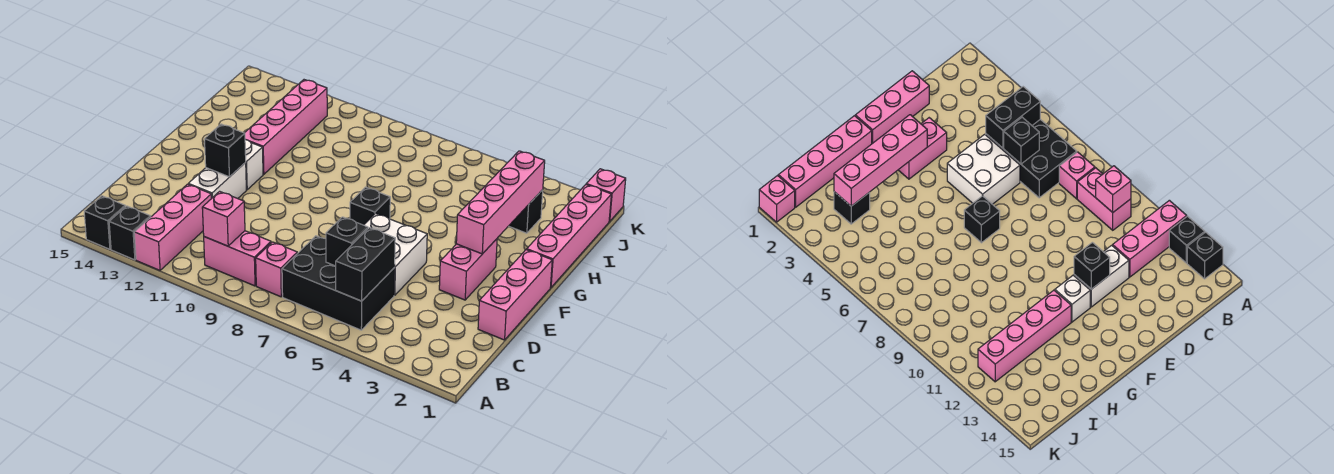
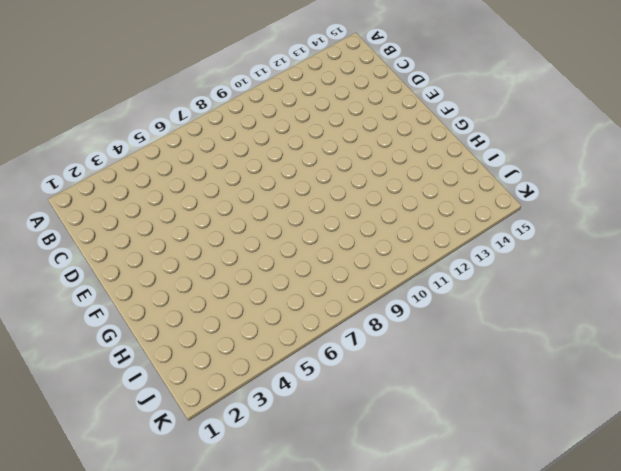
none -> pink 1x3 brick [134,184,212,270]
none -> black 1x1 brick [109,206,151,260]
none -> black 1x1 brick [84,196,125,249]

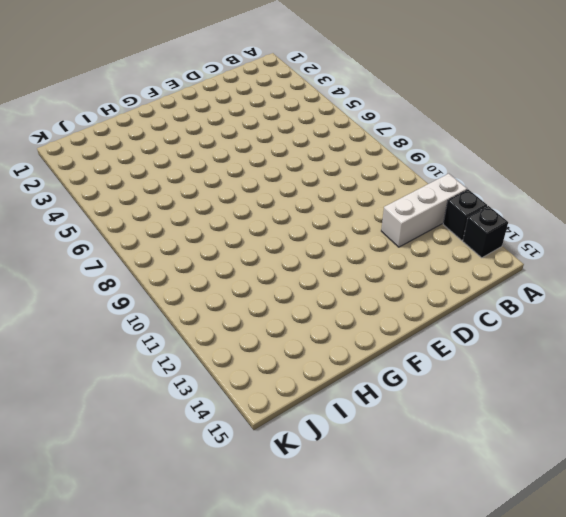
white 1x3 brick [381,174,467,247] -> pink 1x3 brick [134,184,212,270]
none -> black 2x3 brick [282,236,395,330]
none -> pink 1x1 brick [256,242,297,297]
none -> pink 1x2 brick [204,231,271,286]

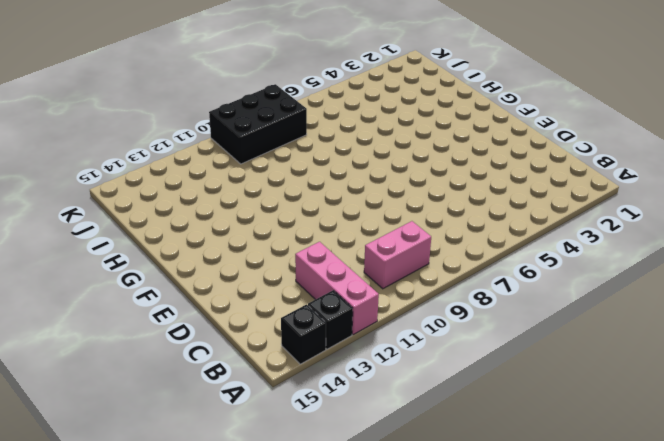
black 2x3 brick [209,84,307,164] -> black 2x3 brick moved to [282,236,395,330]
none -> pink 1x1 brick [256,242,297,297]
none -> pink 1x3 brick [478,250,552,340]
none -> white 2x2 brick [364,214,427,295]

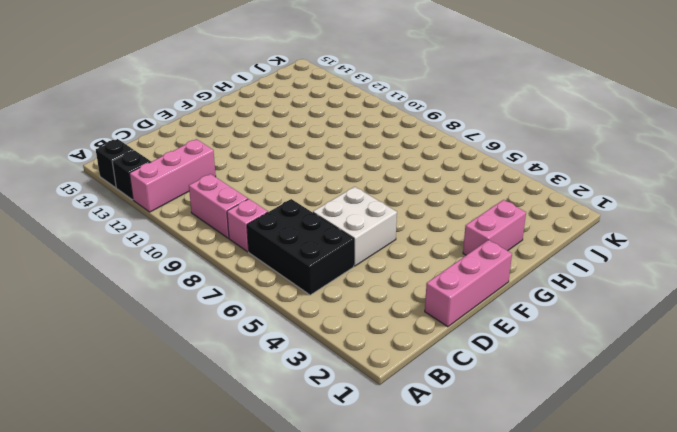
pink 1x2 brick [463,200,526,255] -> pink 1x2 brick moved to [439,239,497,300]
none -> white 1x2 brick [188,163,246,199]
none -> black 1x1 brick [350,187,390,225]
none -> white 1x1 brick [245,140,263,190]

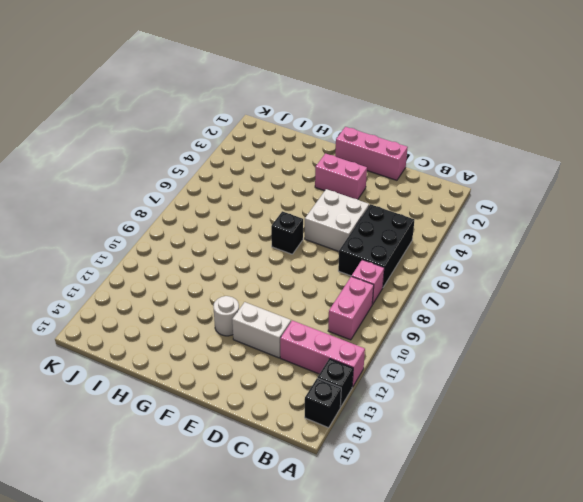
white 1x1 round brick [213,296,239,336] -> white 1x1 brick [245,140,263,190]
none -> pink 1x4 brick [527,185,611,288]
none -> pink 1x4 brick [245,80,327,174]
none -> black 1x1 brick [509,190,543,233]

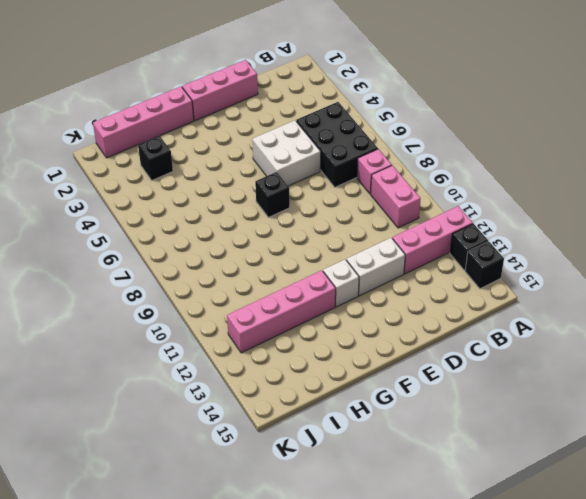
none -> pink 1x2 brick [439,239,497,300]
none -> pink 1x1 brick [586,169,626,221]
none -> black 1x2 brick [336,228,395,301]

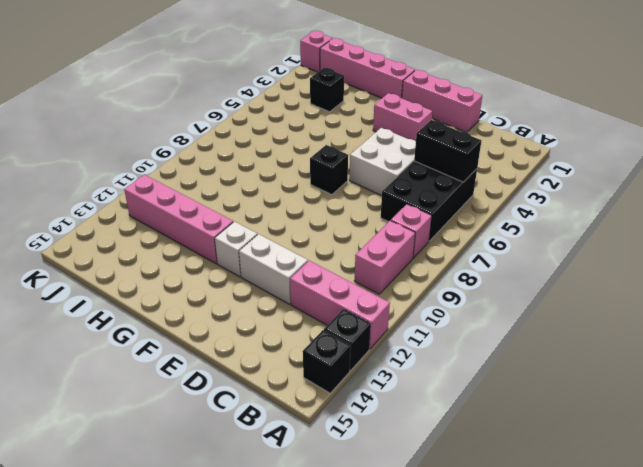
none -> pink 1x1 brick [202,191,245,246]
none -> black 1x1 brick [326,217,368,266]
none -> black 1x1 brick [205,124,246,177]

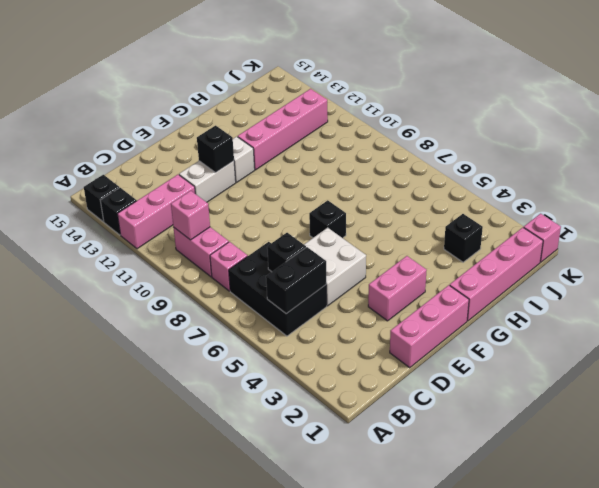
none -> pink 1x4 brick [456,151,545,254]

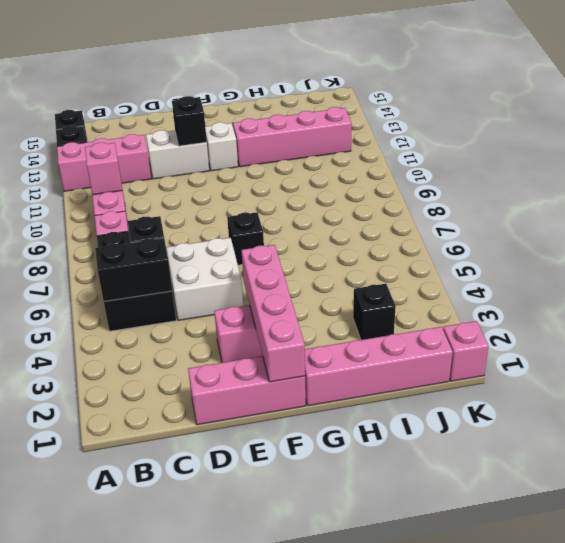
pink 1x4 brick [241,245,305,382] -> pink 1x4 brick turned to [456,151,545,254]

